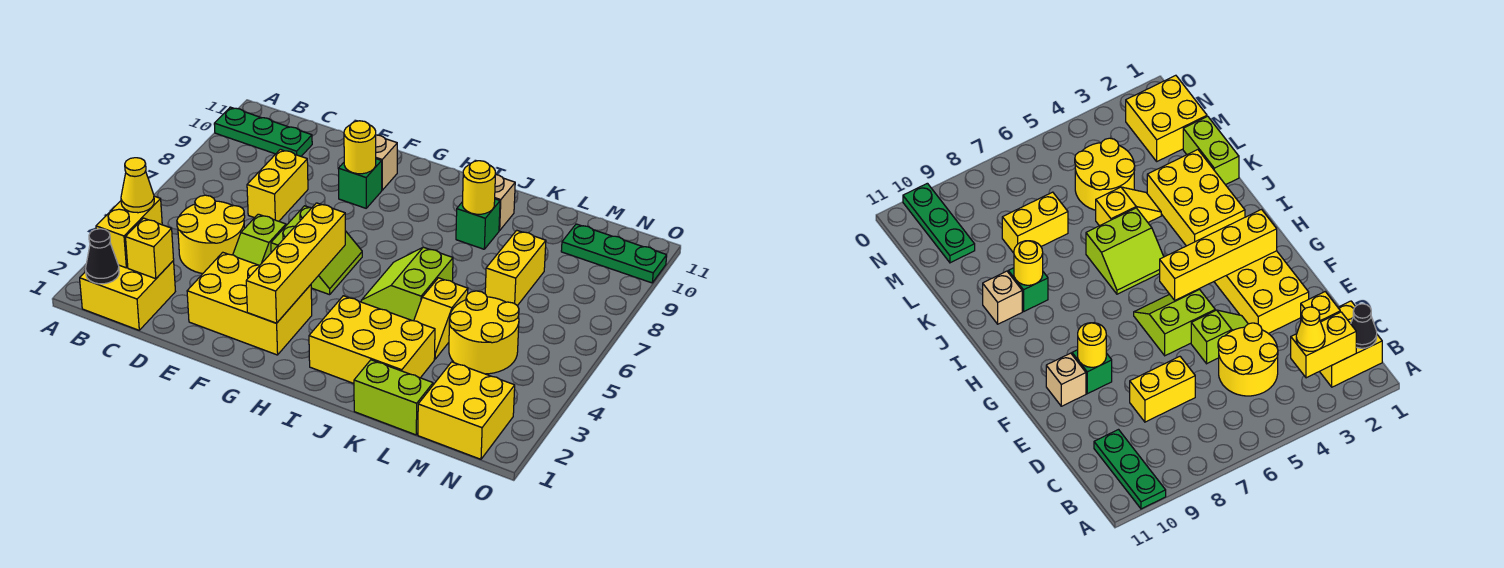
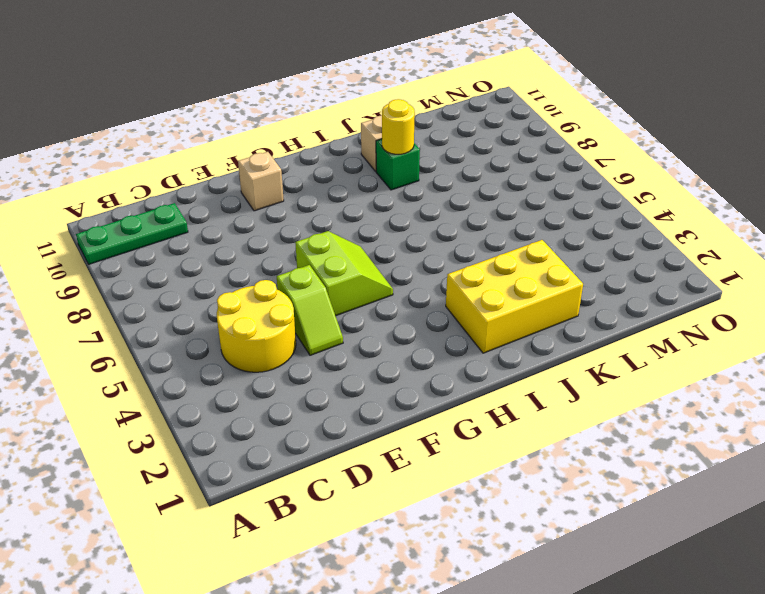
none -> yellow 2x2 brick [80,261,175,330]
none -> yellow 1x2 brick [247,149,308,221]
none -> yellow 2x3 brick [187,252,312,355]

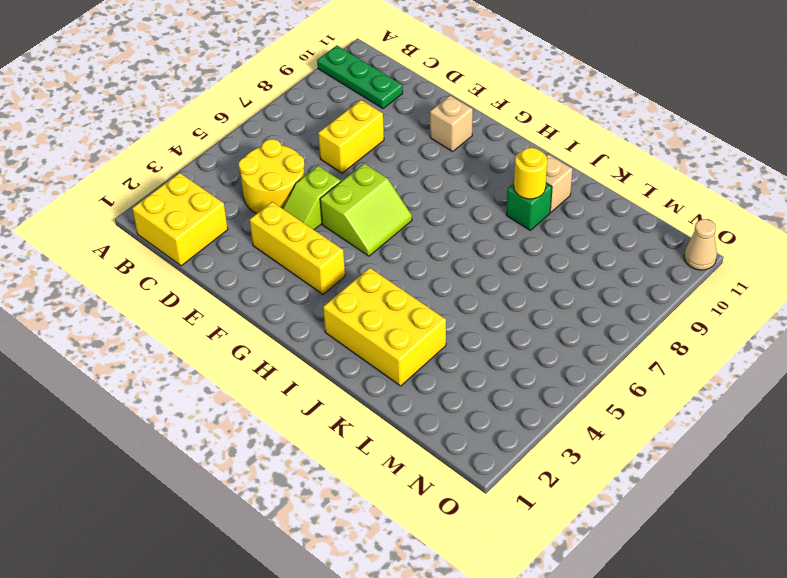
yellow 1x3 brick [250,202,345,294] -> yellow 2x3 brick [187,252,312,355]
tan 1x1 cone [684,219,717,270] -> none
none -> green 1x1 brick [339,159,382,208]
none -> lime 2x2 slope [361,247,453,321]
none -> lime 1x2 brick [354,360,433,435]

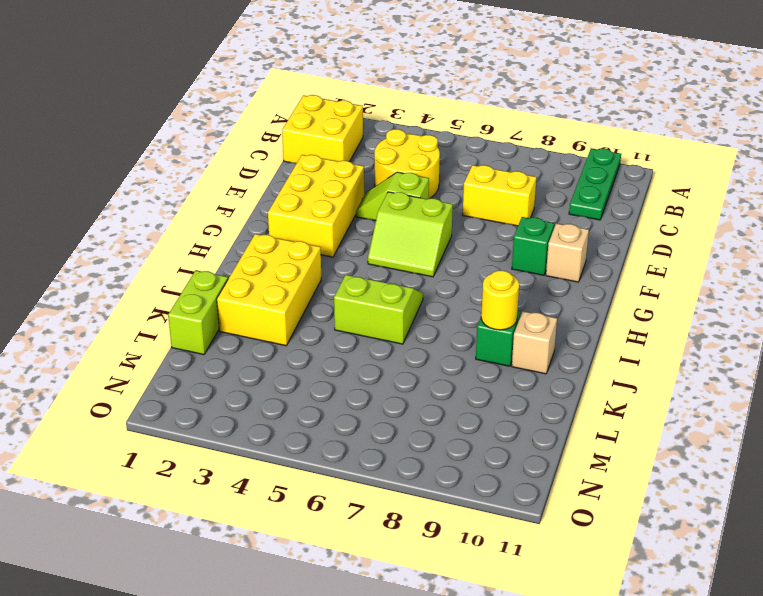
none -> yellow 1x2 slope [414,278,468,359]
none -> yellow 2x2 round brick [449,291,519,374]
none -> yellow 1x2 brick [485,230,546,306]

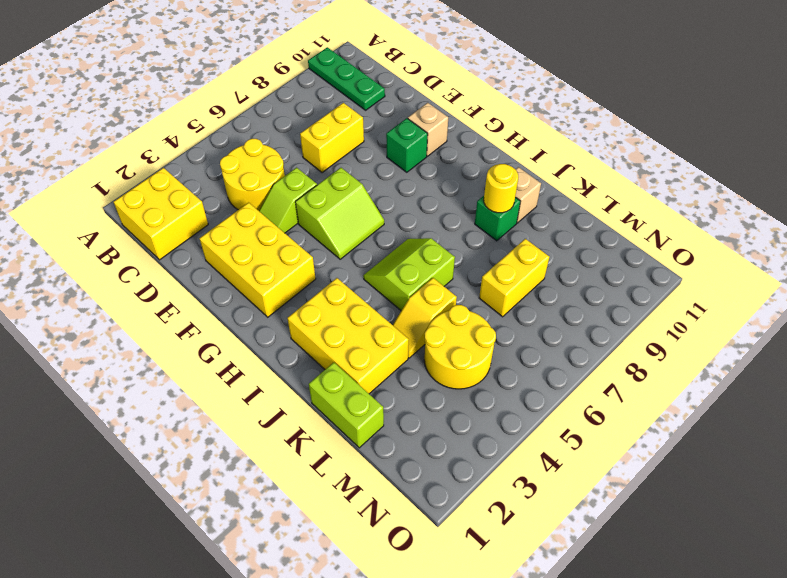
none -> yellow 2x2 brick [418,362,515,459]
none -> green 1x3 plate [561,224,667,283]
none -> black 1x1 cone [85,229,119,284]

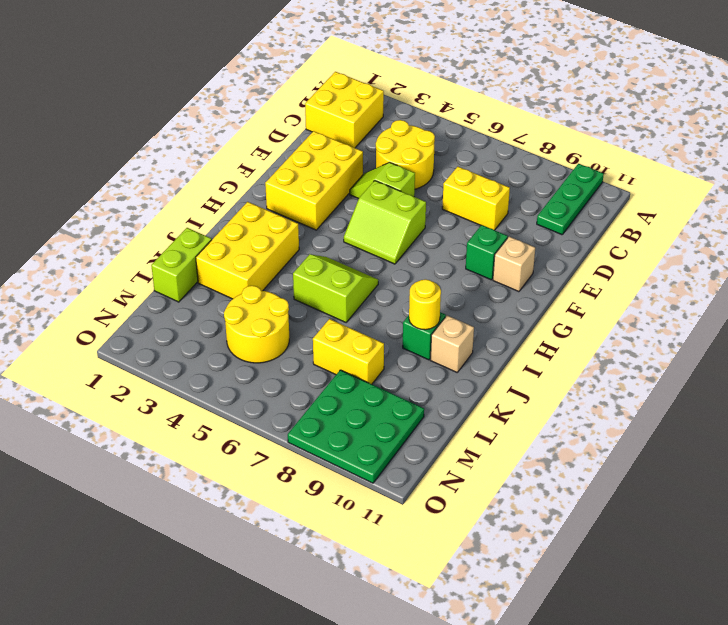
green 3x3 plate [288,370,424,483] -> green 1x3 plate [561,224,667,283]
none -> yellow 1x2 slope [414,278,468,359]
none -> yellow 2x2 brick [418,362,515,459]
none -> black 1x1 cone [85,229,119,284]

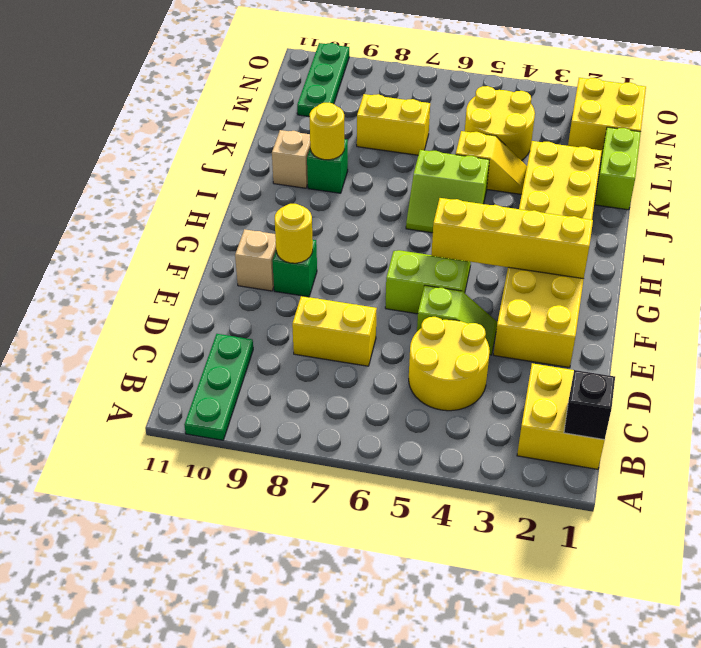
black 1x1 brick [564,370,615,440] -> black 1x1 cone [85,229,119,284]
none -> yellow 1x2 brick [96,196,162,268]
none -> yellow 1x1 brick [126,218,174,279]
none -> yellow 1x1 cone [121,158,154,213]

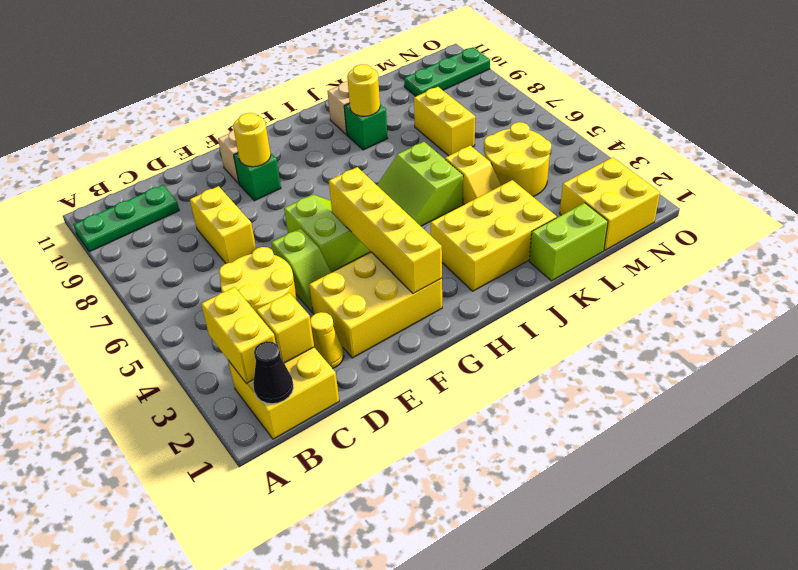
yellow 1x1 cone [310,312,344,369] -> yellow 1x1 cone moved to [121,158,154,213]

